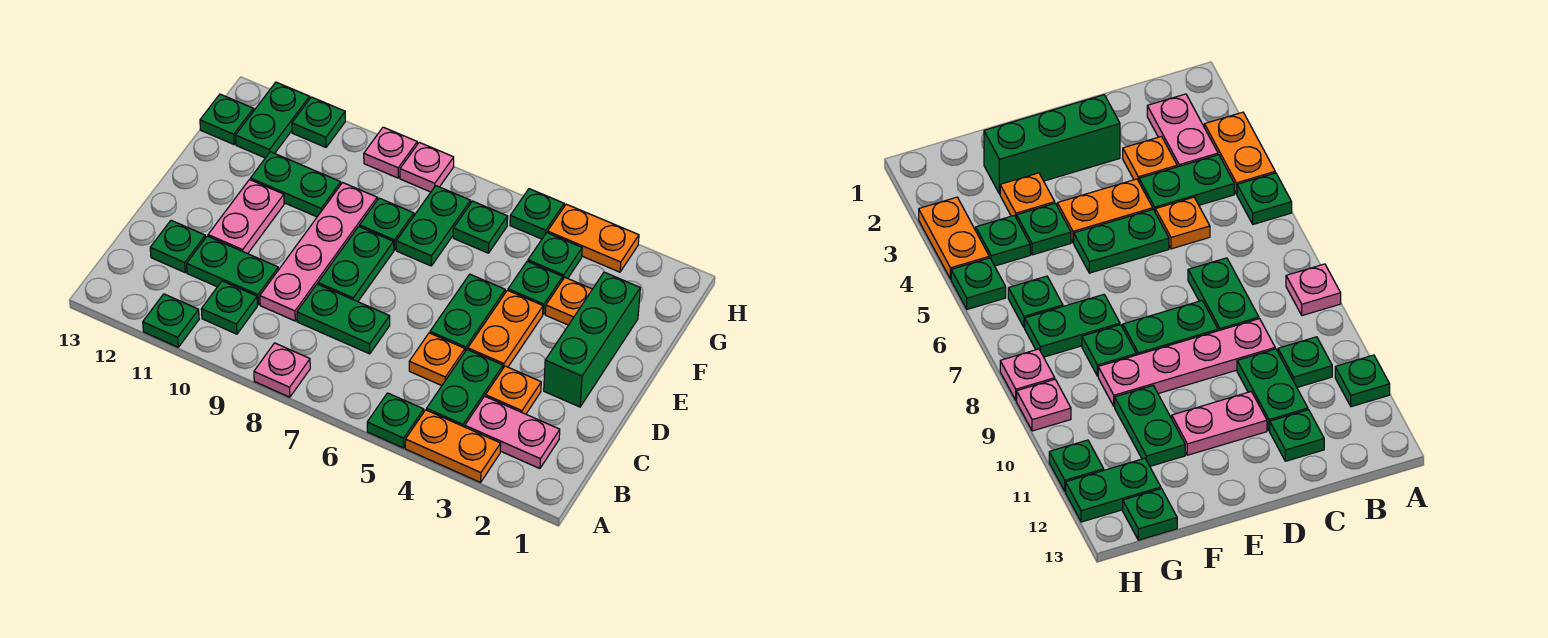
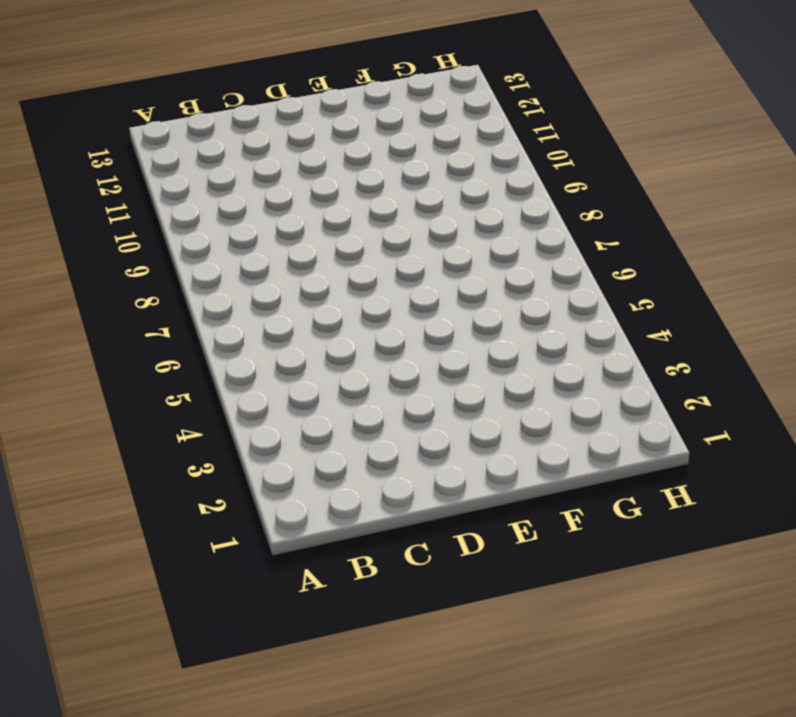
none -> orange 1x2 plate [405,410,501,482]
none -> green 1x1 plate [367,393,424,448]
none -> pink 1x1 plate [254,343,310,397]
none -> green 1x1 plate [143,294,199,347]

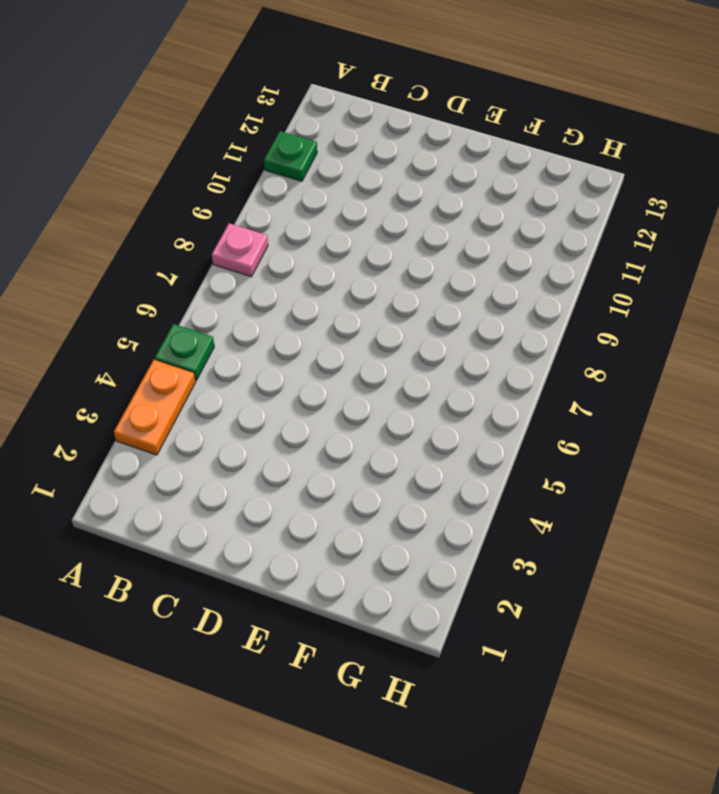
none -> pink 1x2 plate [465,396,560,469]
none -> green 1x2 plate [427,349,503,427]
none -> green 1x1 plate [201,281,257,334]
none -> orange 1x1 plate [485,366,541,414]

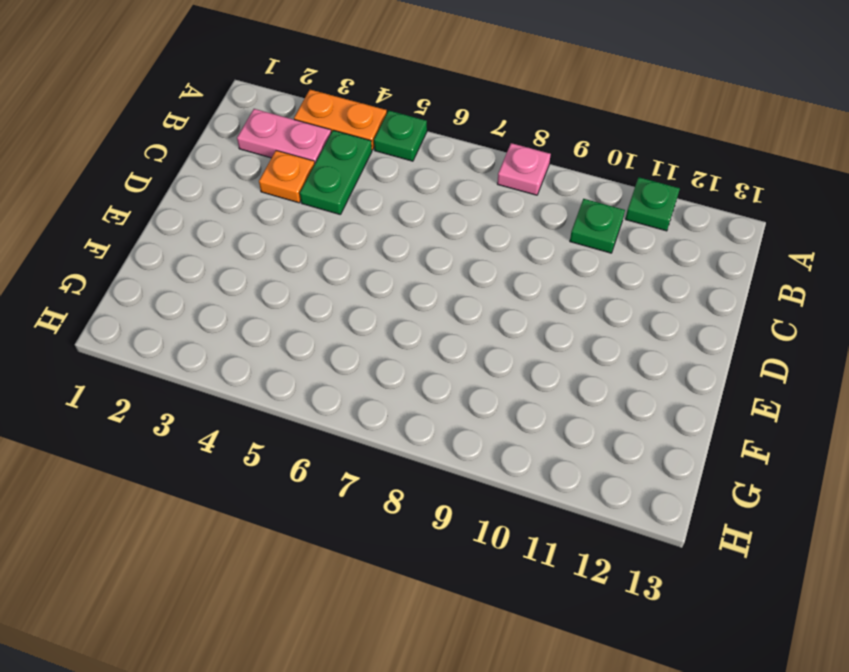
none -> orange 1x1 plate [409,333,465,386]
none -> green 1x2 plate [297,284,390,354]
none -> pink 1x4 plate [260,183,377,321]
none -> green 1x2 plate [187,236,278,305]

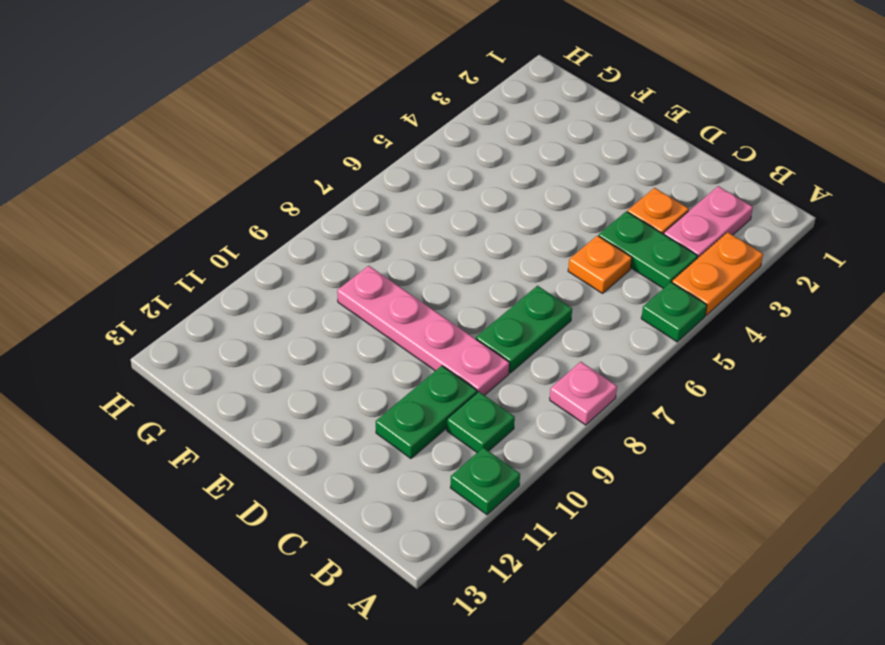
none -> green 1x1 plate [150,220,205,272]
none -> green 1x3 brick [544,272,640,407]
none -> orange 1x2 plate [468,290,543,368]
none -> green 1x2 plate [430,274,505,351]

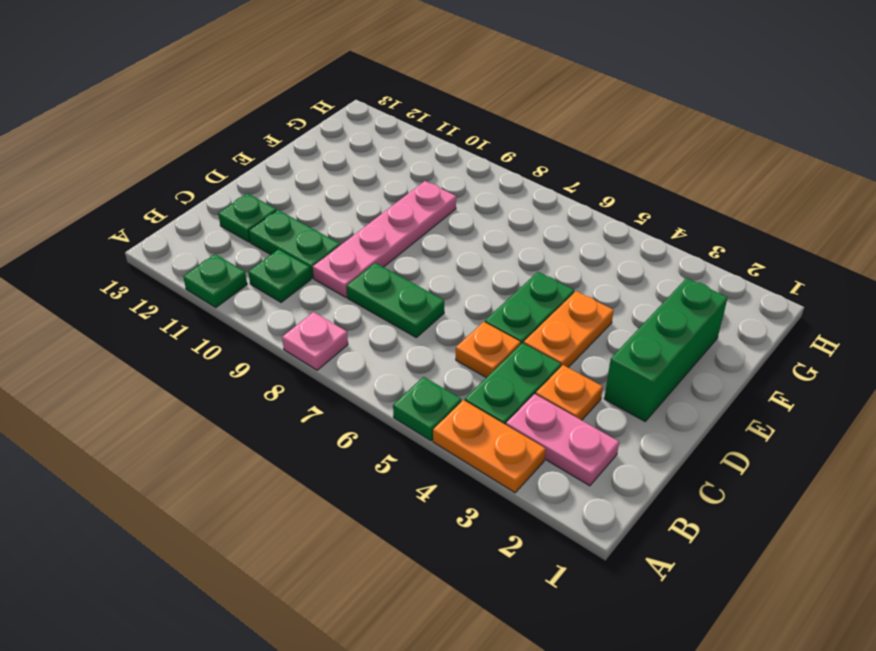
none -> green 1x2 plate [318,226,394,302]
none -> pink 1x2 plate [208,180,284,254]
none -> orange 1x1 plate [545,278,592,325]
none -> green 1x1 plate [508,261,563,314]

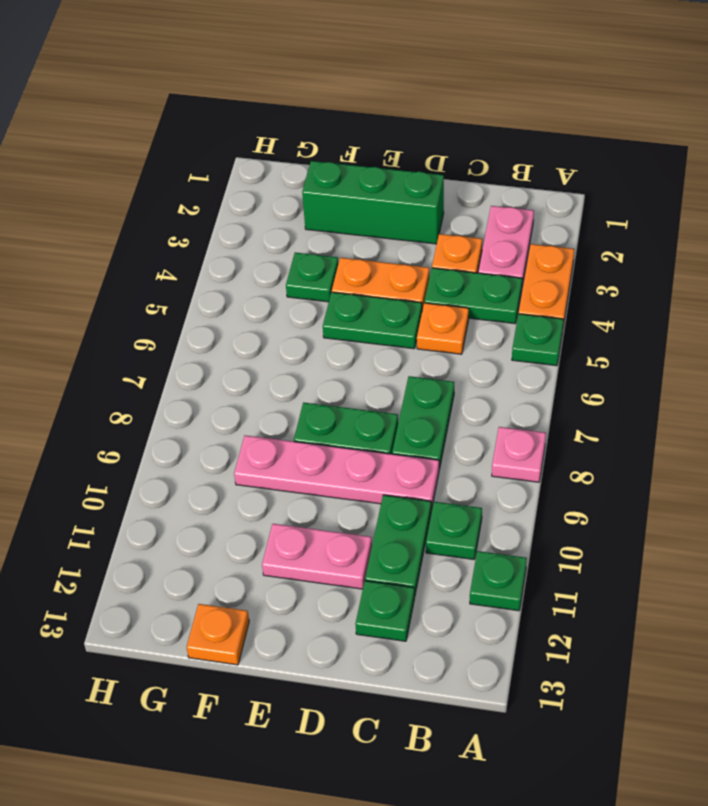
orange 1x1 plate [187,604,249,665] -> orange 1x1 plate moved to [545,278,592,325]
none -> green 1x2 plate [396,186,471,266]
none -> green 1x1 plate [360,198,414,250]
none -> green 1x2 plate [250,152,341,217]
none -> green 1x1 plate [528,233,582,279]

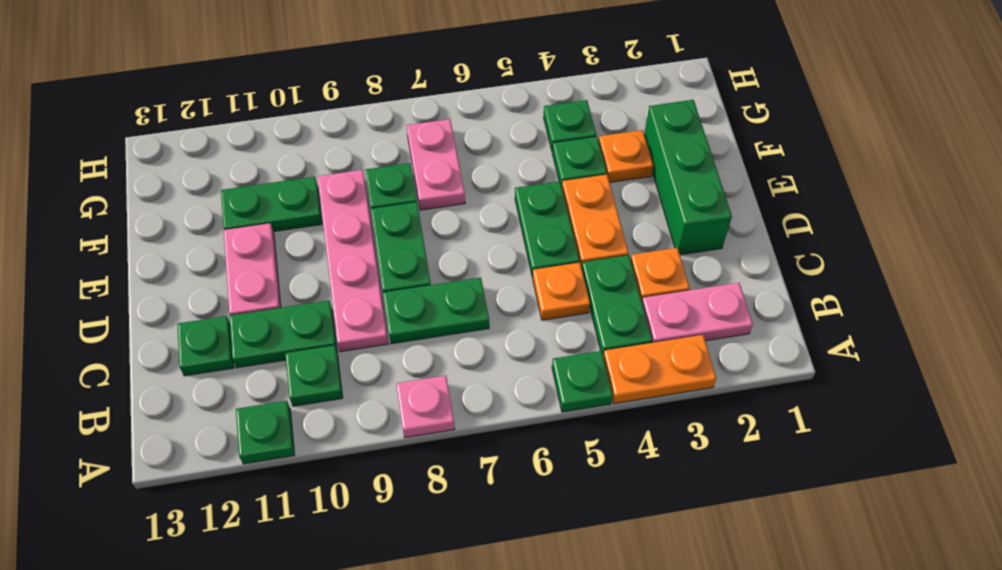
pink 1x2 plate [406,119,465,210] -> green 1x2 plate [396,186,471,266]
none -> green 1x1 plate [453,201,508,253]
none -> green 1x2 plate [236,82,310,158]
none -> green 1x1 plate [200,94,254,144]
none -> orange 1x2 plate [547,204,639,272]

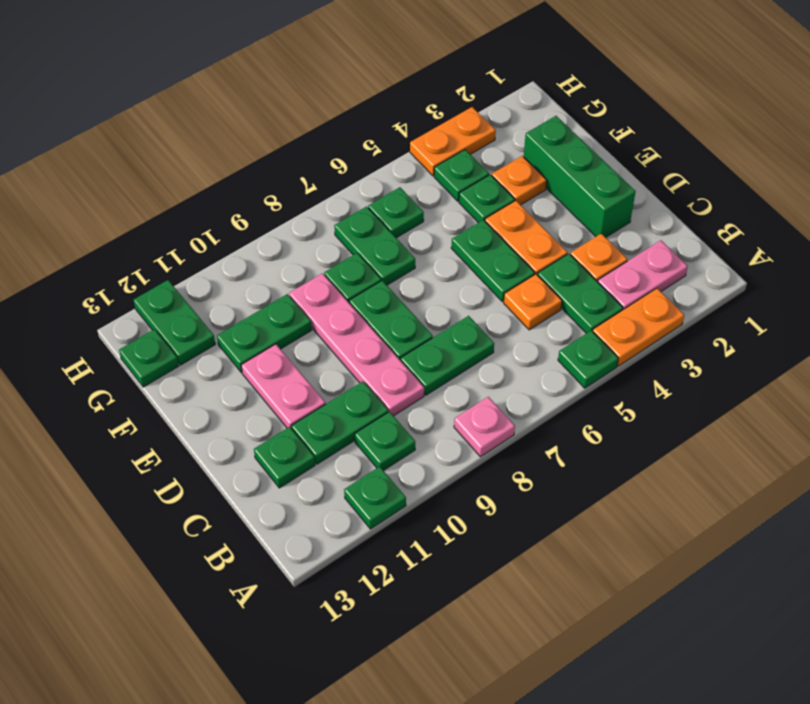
none -> green 1x1 plate [510,189,564,239]
none -> pink 1x1 plate [400,142,454,192]
none -> pink 1x1 plate [364,127,417,178]
none -> green 1x1 plate [292,97,345,147]

